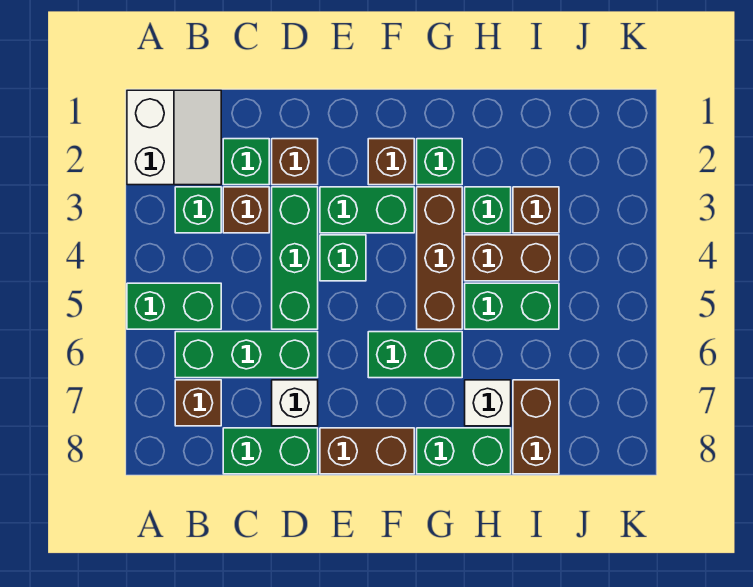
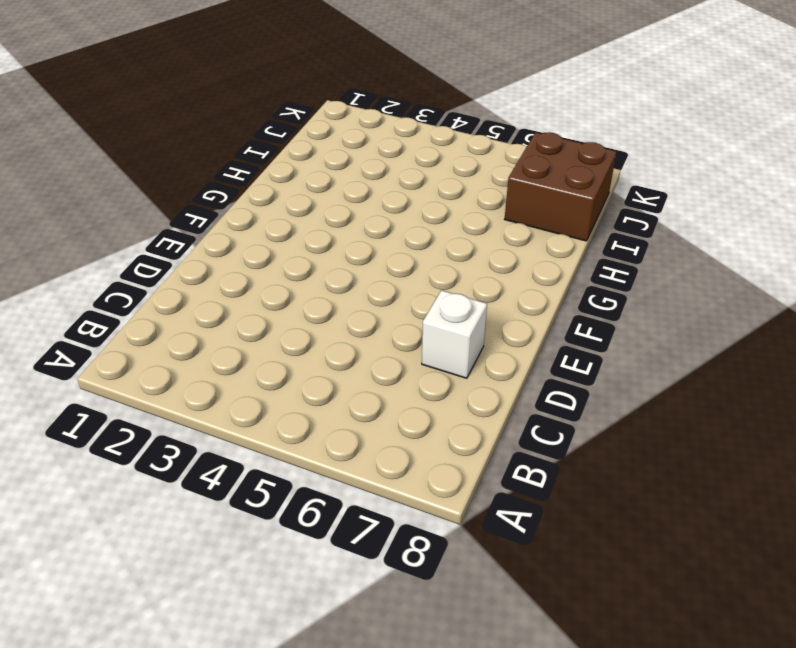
brown 2x2 brick [505,132,617,241] -> brown 1x2 brick [513,380,559,474]
none -> white 2x2 slope [127,90,221,185]
none -> green 1x2 brick [127,283,221,329]
none -> green 1x1 brick [175,187,221,233]

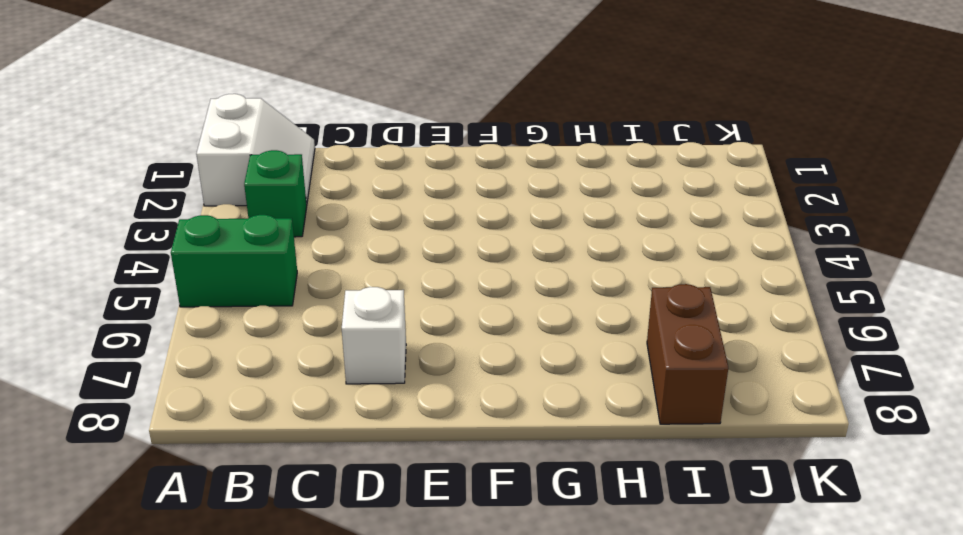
none -> green 1x3 brick [175,332,318,378]
none -> brown 1x1 brick [175,380,221,426]
none -> green 1x1 brick [223,139,269,185]

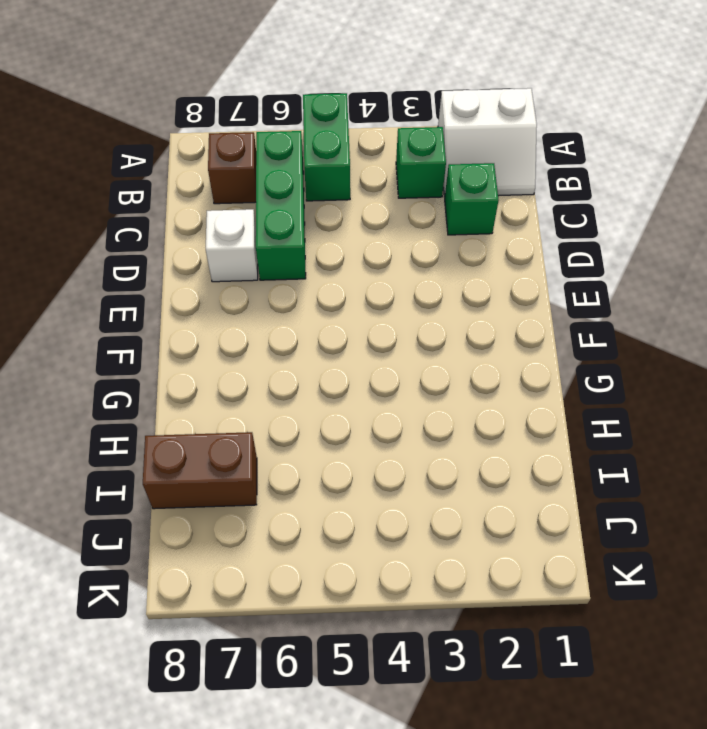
none -> brown 1x1 brick [223,187,269,233]
none -> green 1x2 brick [223,428,318,474]
none -> brown 1x1 brick [272,139,318,185]

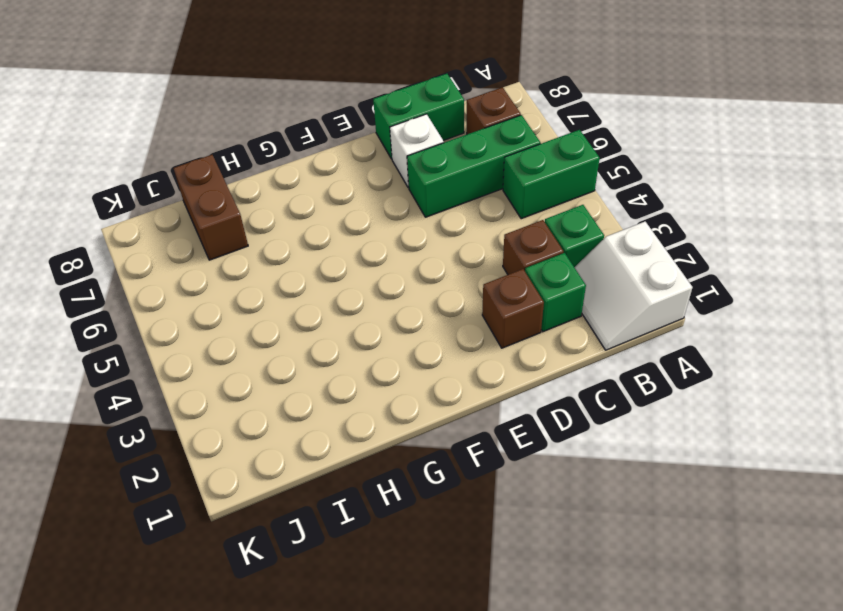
none -> green 1x3 brick [272,187,318,329]
none -> green 1x2 brick [320,187,414,233]
none -> green 1x1 brick [320,235,366,281]

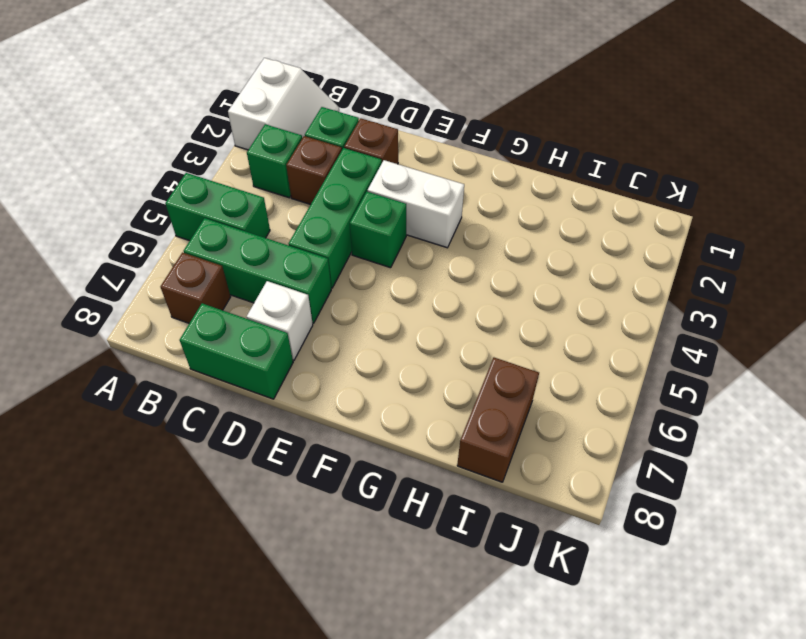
white 1x2 brick [367,160,464,248] -> green 1x2 brick [320,187,414,233]
none -> brown 1x2 brick [320,428,414,474]
none -> brown 1x1 brick [368,139,414,185]
none -> green 1x2 brick [368,332,462,378]

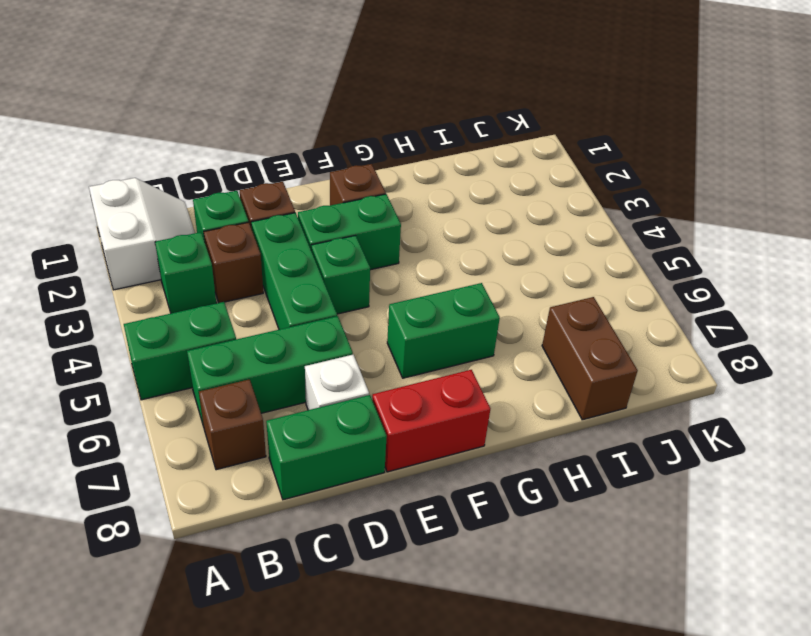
red 1x2 brick [372,370,490,472] -> brown 1x2 brick [320,428,414,474]
none -> green 1x1 brick [417,139,462,185]
none -> brown 1x3 brick [417,187,462,329]
none -> green 1x2 brick [417,428,511,474]

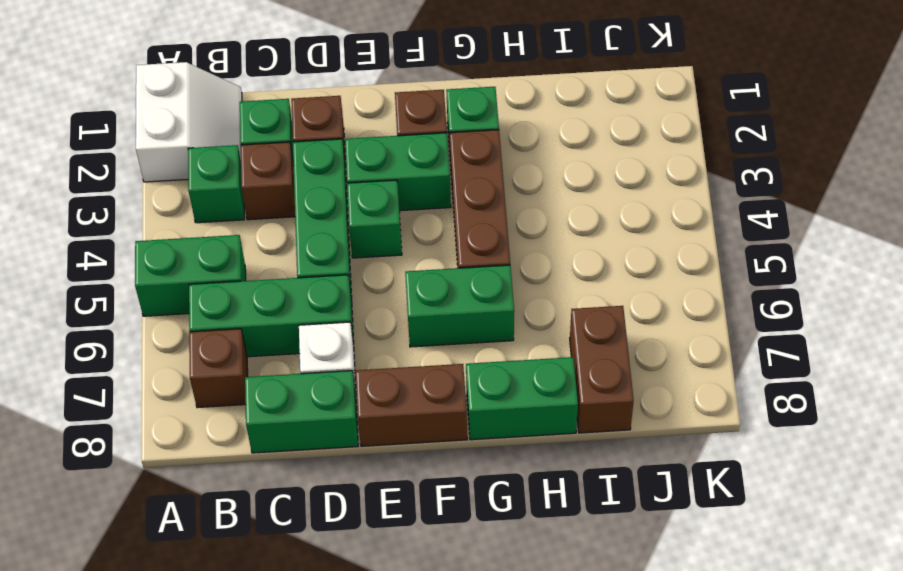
none -> green 1x1 brick [465,187,511,233]
none -> brown 1x2 brick [465,235,559,281]
none -> green 1x2 brick [465,283,559,329]

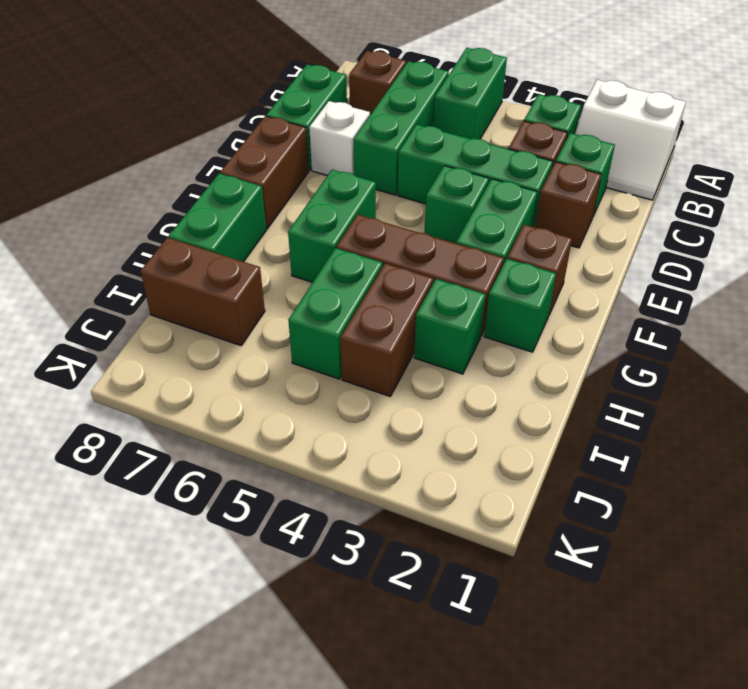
none -> white 1x1 brick [465,380,511,426]
none -> brown 1x1 brick [513,187,559,233]

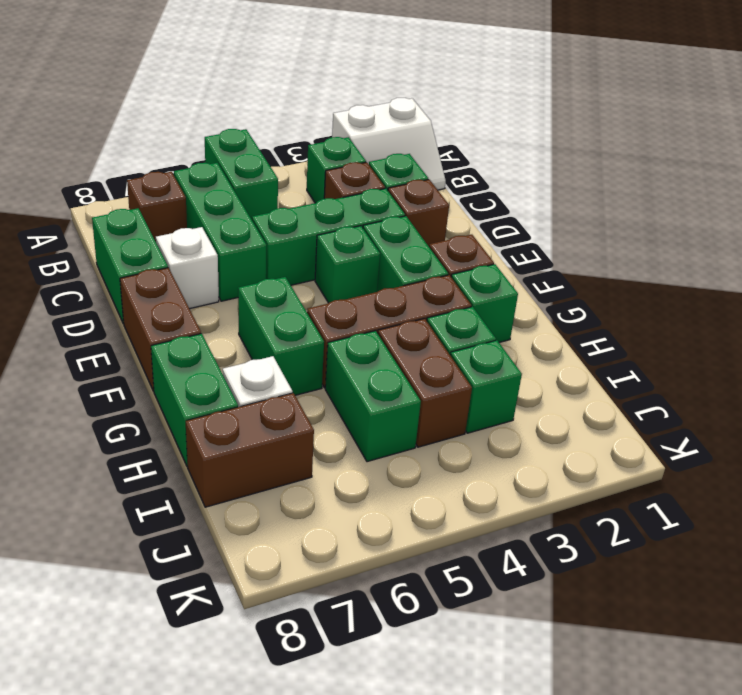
green 1x1 brick [450,340,522,433] -> brown 1x1 brick [513,187,559,233]

